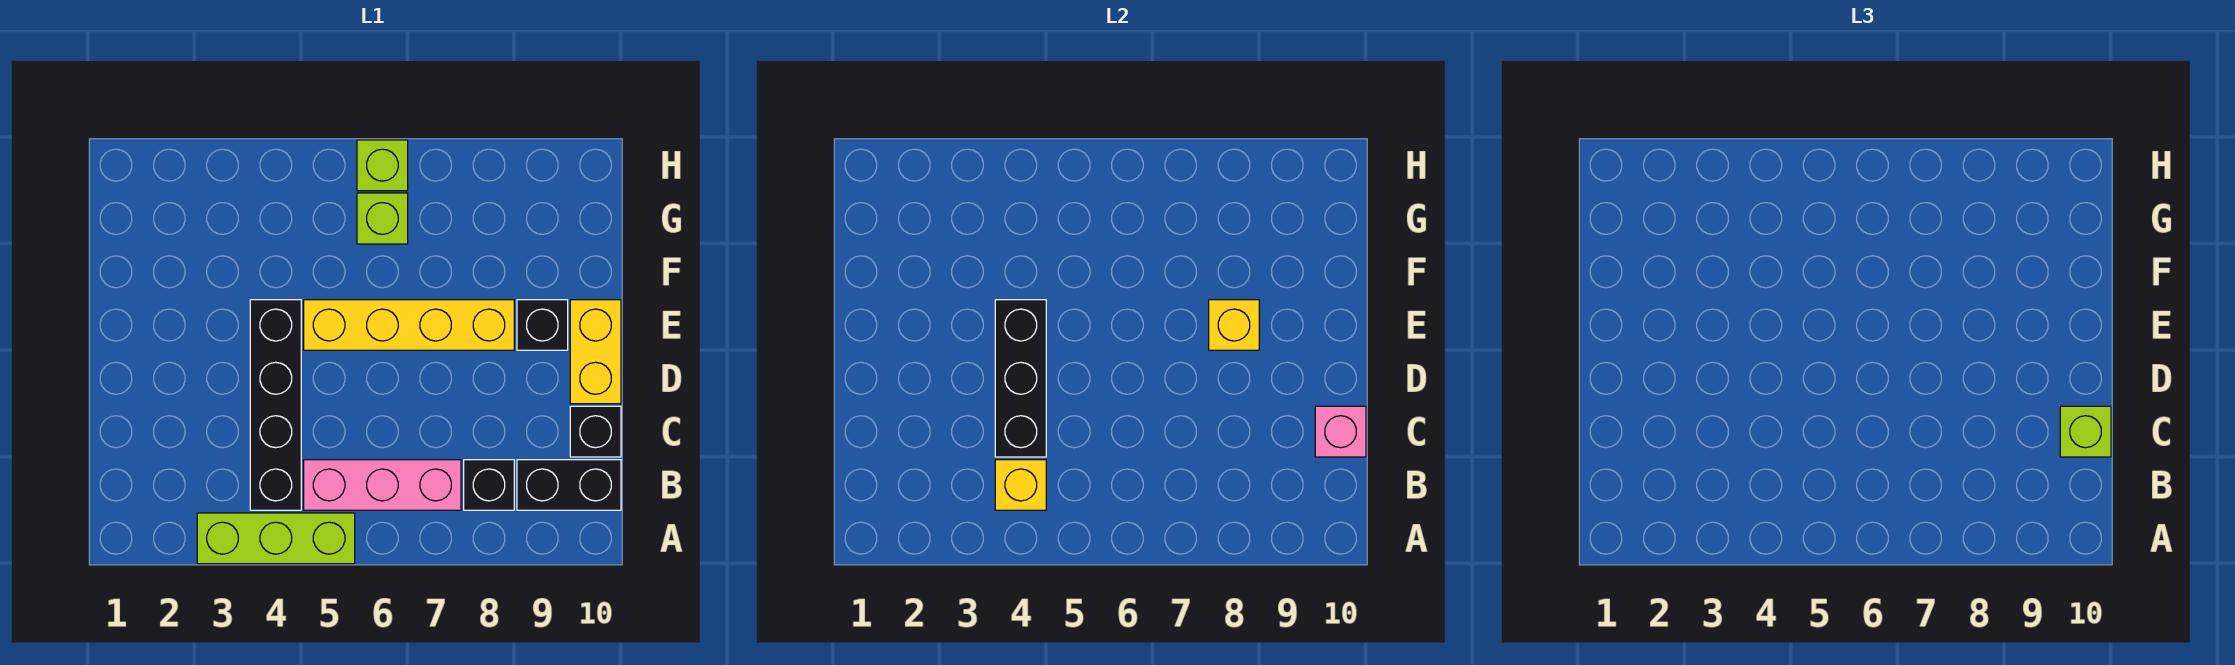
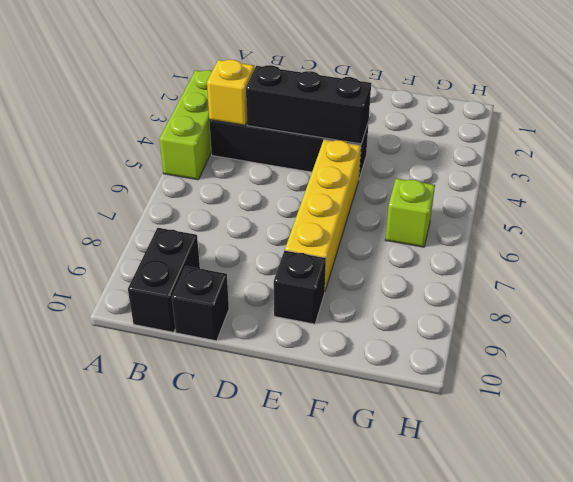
none -> pink 1x3 brick [304,460,461,510]
none -> black 1x1 brick [464,460,514,510]
none -> yellow 1x2 brick [570,300,621,404]

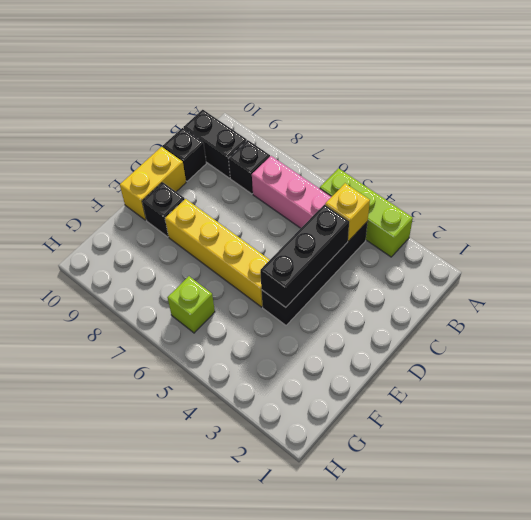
none -> lime 1x1 brick [357,140,408,191]
none -> pink 1x1 brick [1315,406,1366,457]
none -> yellow 1x1 brick [1209,300,1259,350]

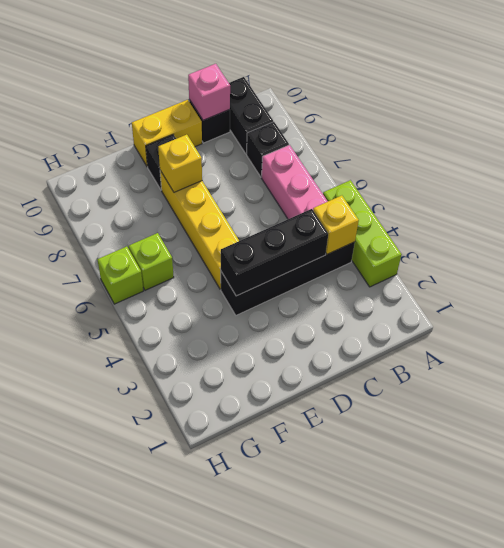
none -> lime 1x1 brick [2060,406,2111,457]

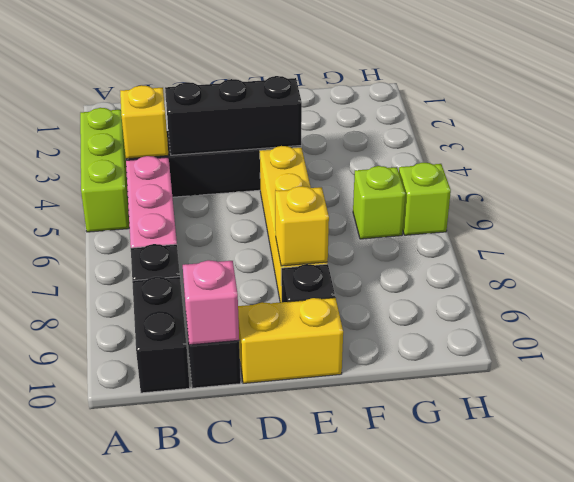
none -> lime 1x1 brick [2060,406,2111,457]

